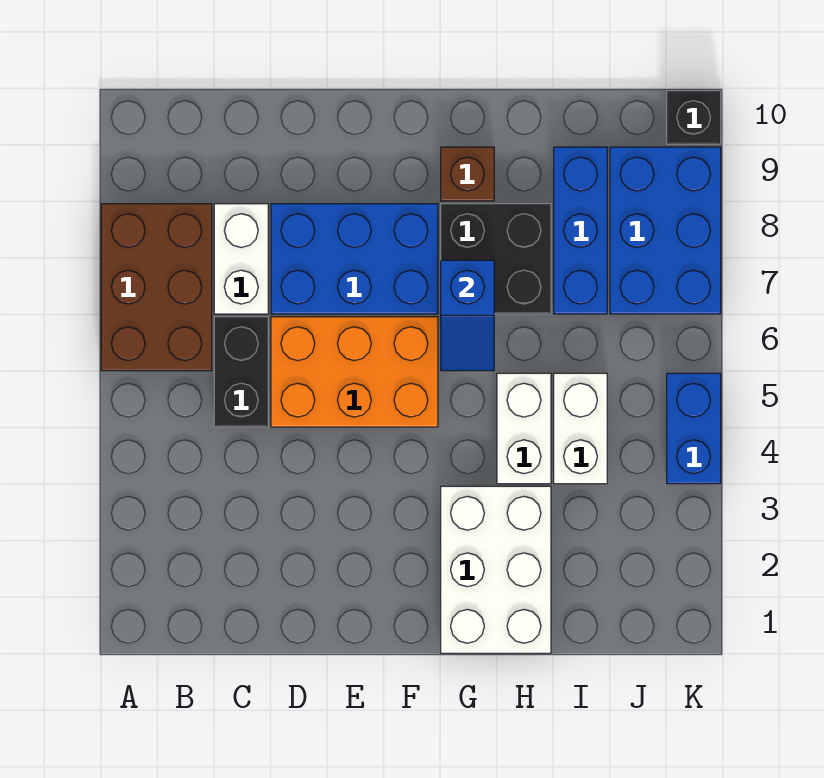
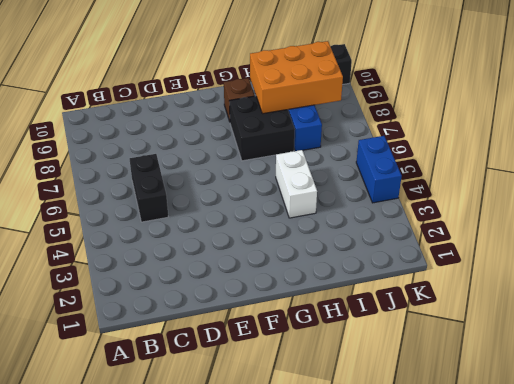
orange 2x3 brick [250,41,343,114] -> orange 2x3 brick moved to [271,317,438,427]
none -> brown 2x3 brick [101,204,212,371]
none -> white 1x2 brick [214,204,268,314]
none -> blue 2x3 brick [271,204,438,314]

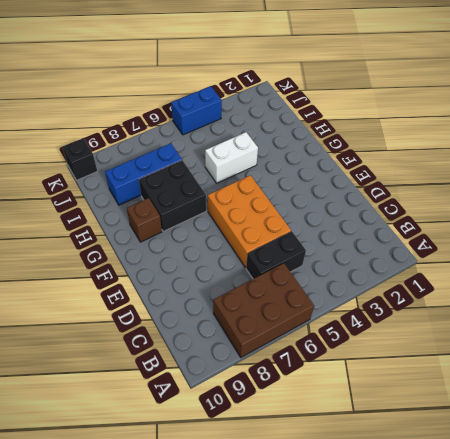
none -> white 1x2 brick [214,204,268,314]
none -> blue 2x3 brick [271,204,438,314]
none -> white 2x3 brick [441,486,551,653]

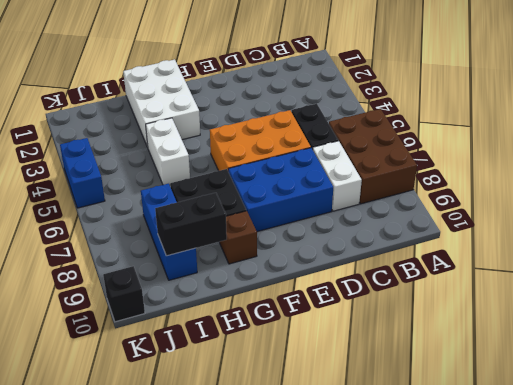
black 1x2 brick [155,193,227,256] -> none
none -> white 1x2 brick [554,373,607,484]
none -> blue 2x3 brick [610,147,721,314]
none -> blue 1x2 slope [441,260,494,371]

